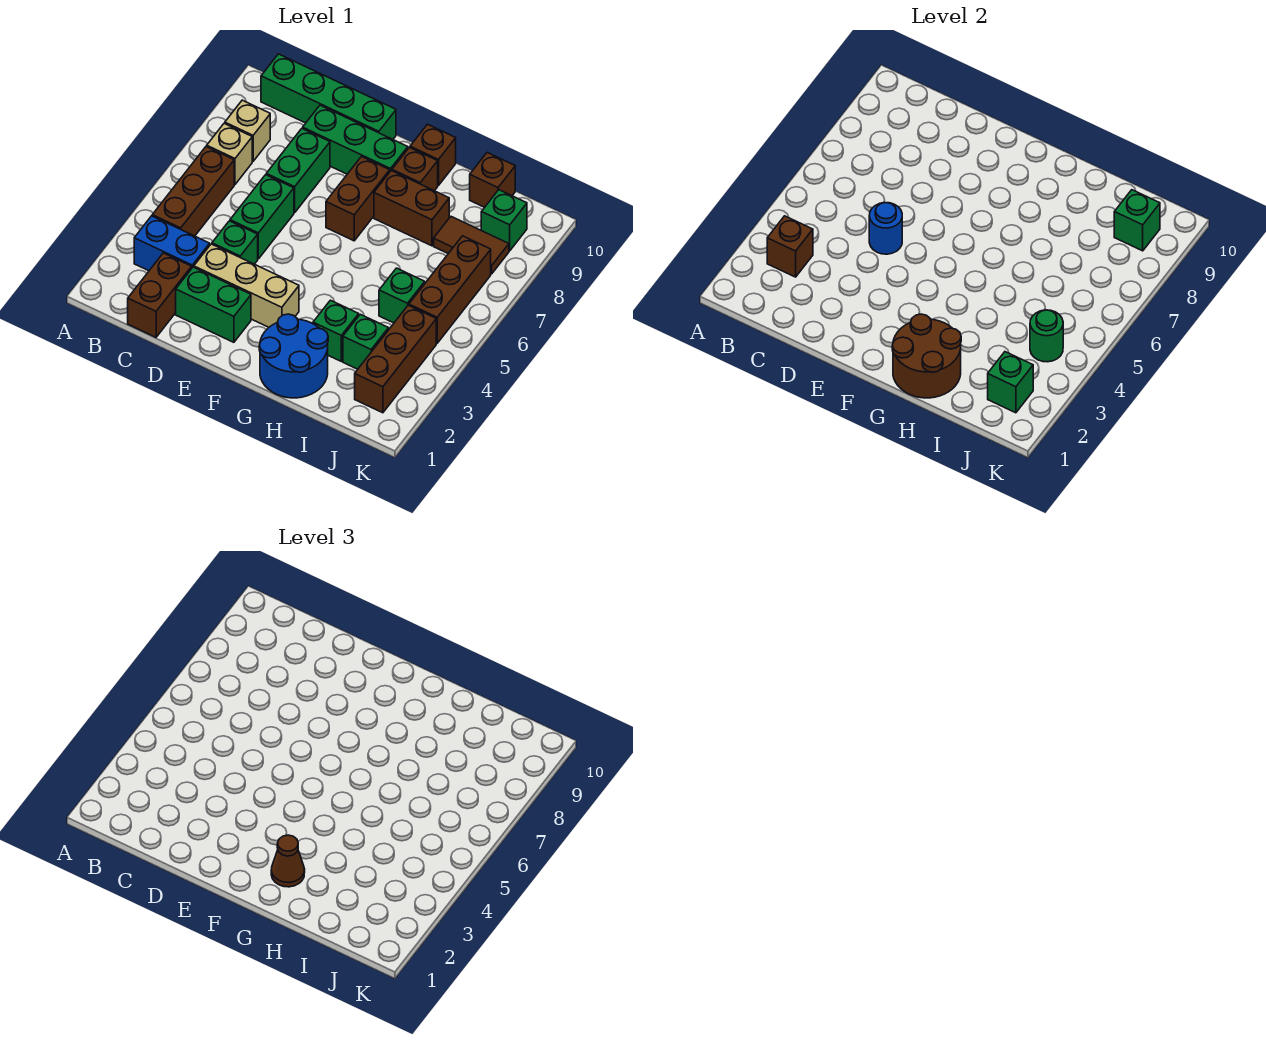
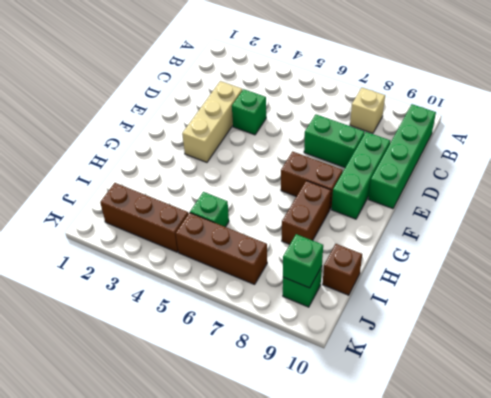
none -> blue 1x2 brick [134,216,210,271]
none -> brown 1x3 brick [152,147,234,236]
none -> tan 1x1 brick [207,123,252,185]
none -> brown 1x2 brick [128,253,192,337]

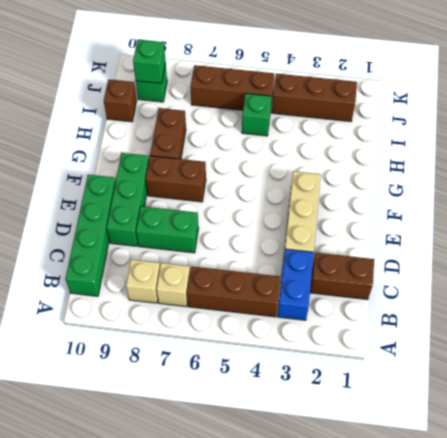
none -> green 1x2 brick [176,267,251,342]
none -> green 1x1 brick [212,221,258,264]
none -> green 1x2 brick [230,175,294,259]
none -> blue 2x2 round brick [259,314,328,398]

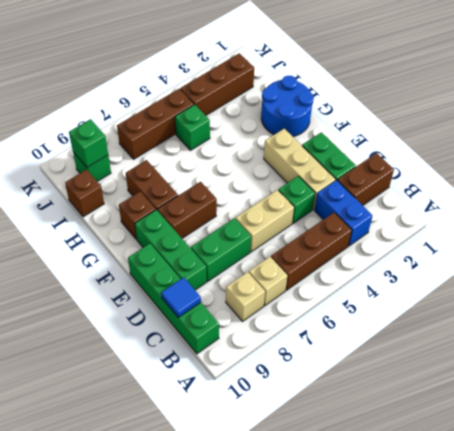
blue 1x1 tile [161,277,201,317] -> none
tan 1x2 brick [236,190,294,252] -> green 1x2 brick [230,175,294,259]
none -> brown 1x1 brick [410,124,456,186]
none -> green 1x1 brick [313,300,359,361]
none -> green 1x1 brick [343,314,389,369]
none -> brown 1x2 tile [434,217,509,274]

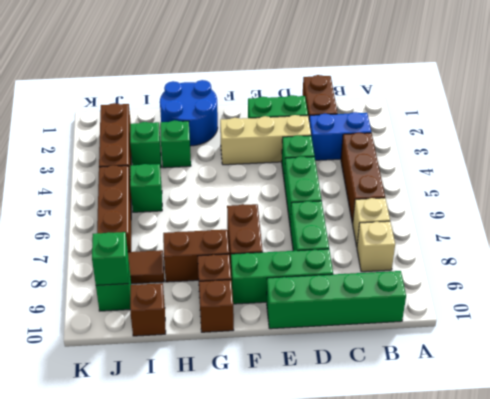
none -> brown 1x1 brick [767,216,813,277]
none -> blue 1x1 round brick [869,203,902,254]
none -> brown 2x2 round brick [892,314,961,398]
none -> green 1x1 brick [988,352,1033,413]

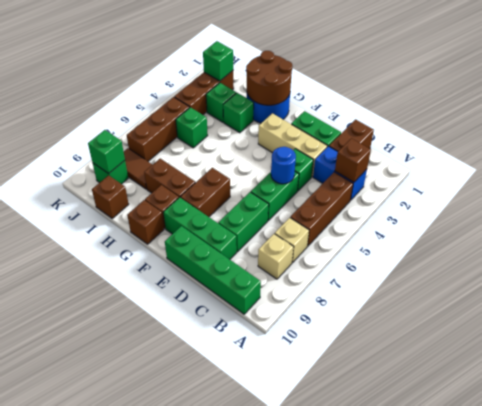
none -> green 1x1 round brick [1030,310,1063,362]
none -> brown 1x1 cone [271,835,305,887]

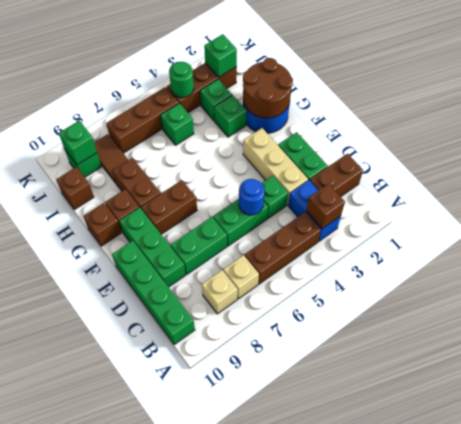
none -> brown 1x1 cone [271,835,305,887]

